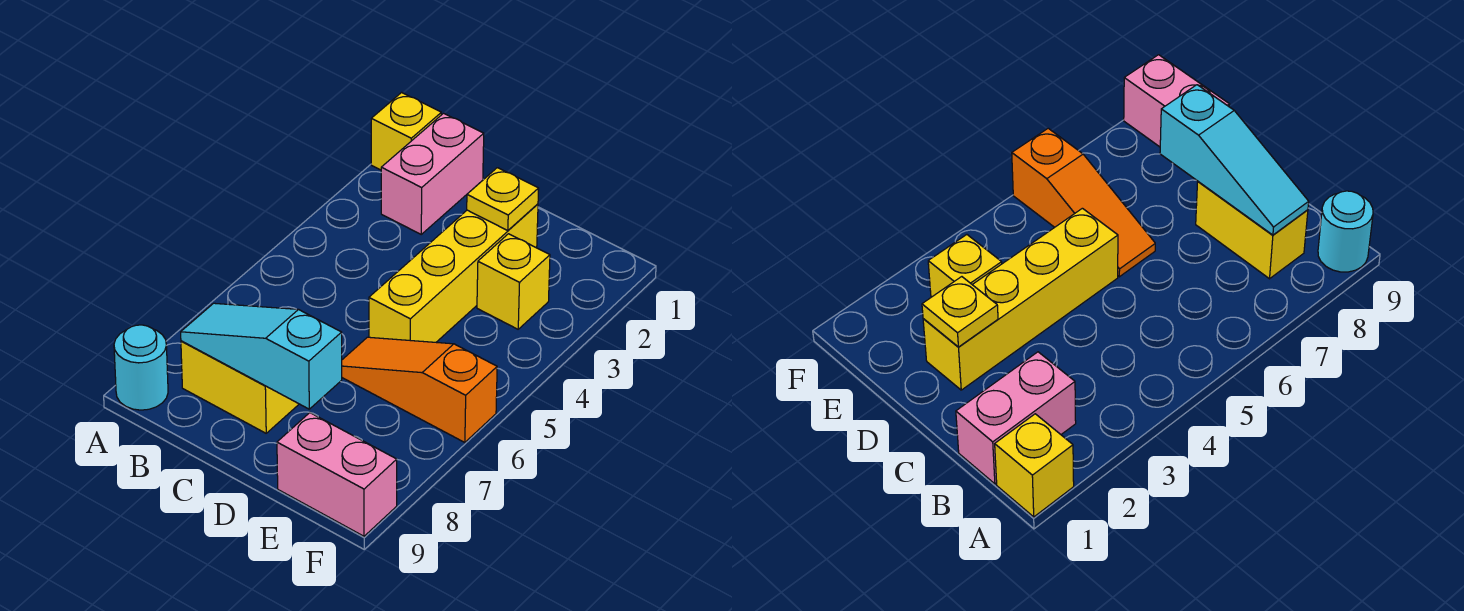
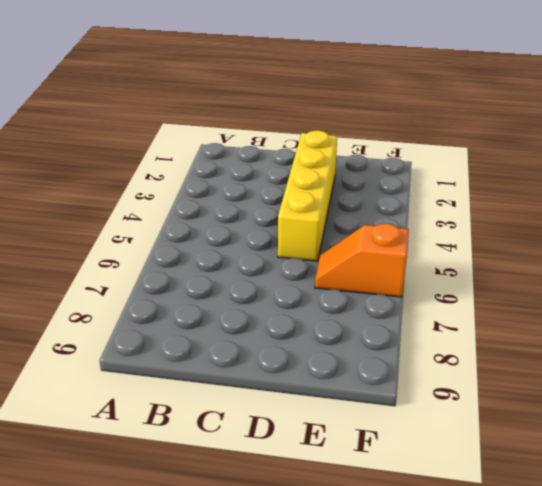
orange 1x2 slope [315,224,409,297] -> orange 1x3 slope [342,337,497,443]
none -> yellow 1x1 brick [371,93,441,170]
none -> cyan 1x1 round brick [114,325,168,410]

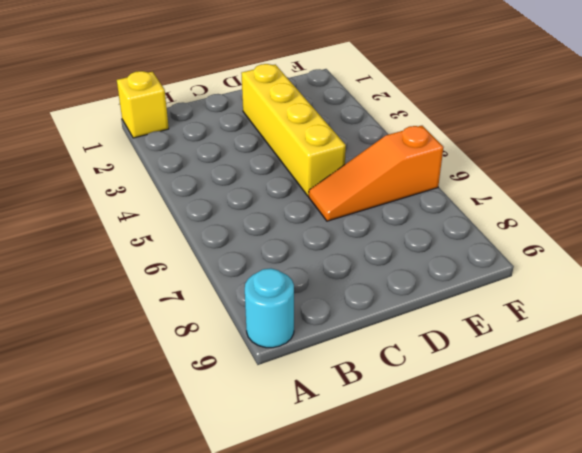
none -> pink 1x2 brick [381,113,484,234]
none -> yellow 1x2 brick [181,341,299,433]

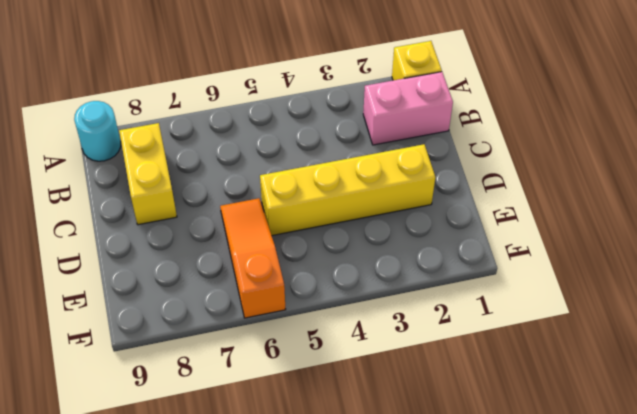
none -> yellow 1x1 brick [477,234,550,329]
none -> pink 1x2 brick [277,413,397,536]

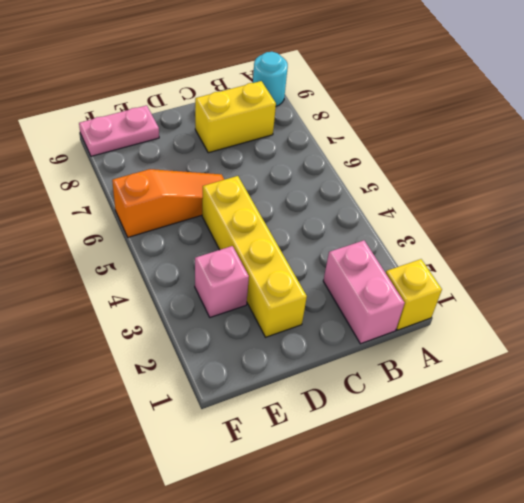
pink 1x1 brick [195,246,249,317] -> yellow 1x1 brick [477,234,550,329]
pink 1x2 plate [79,105,159,156] -> pink 1x2 brick [277,413,397,536]
none -> cyan 1x3 slope [181,303,342,409]
none -> yellow 1x1 plate [467,168,539,231]

